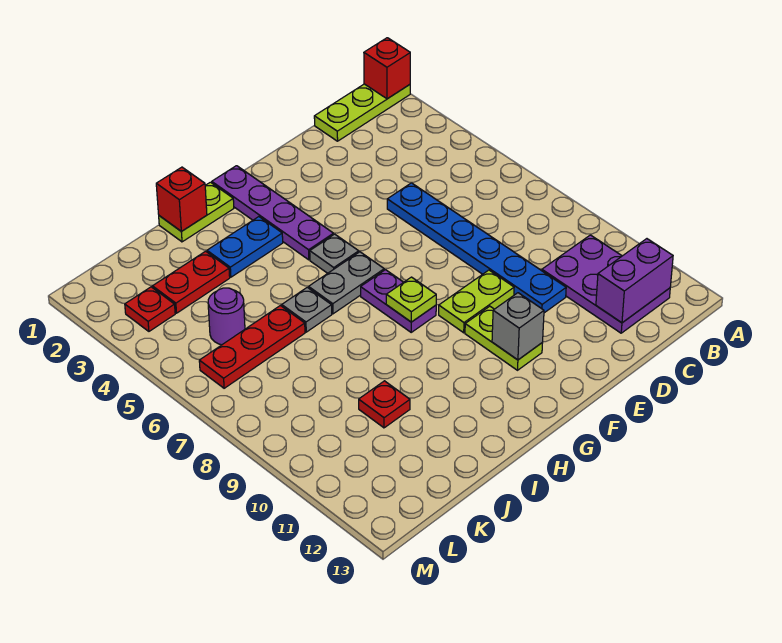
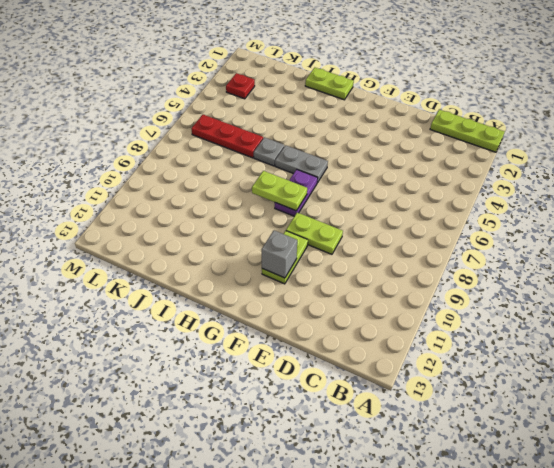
lime 1x2 plate [252,171,307,211] -> lime 1x1 plate [386,277,436,322]
none -> purple 2x3 plate [542,235,670,333]
none -> blue 1x6 plate [387,183,566,313]
none -> purple 1x4 plate [212,166,333,260]

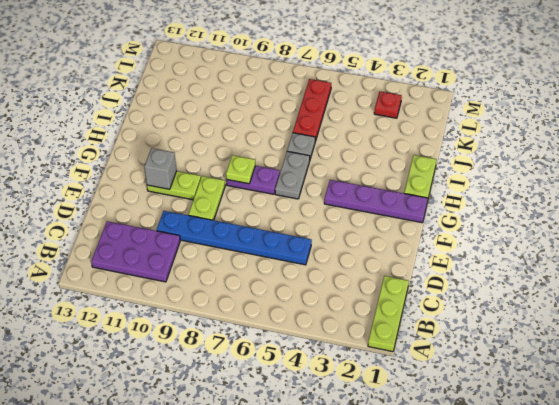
none -> grey 1x1 plate [310,234,359,273]
none -> blue 1x2 plate [207,217,283,277]
none -> red 1x2 plate [153,251,230,313]

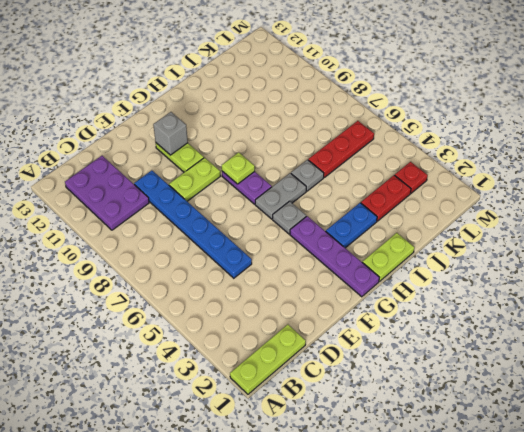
none -> red 1x1 plate [359,381,410,428]
none -> purple 1x1 round brick [208,288,245,345]
none -> red 1x1 brick [364,38,410,99]

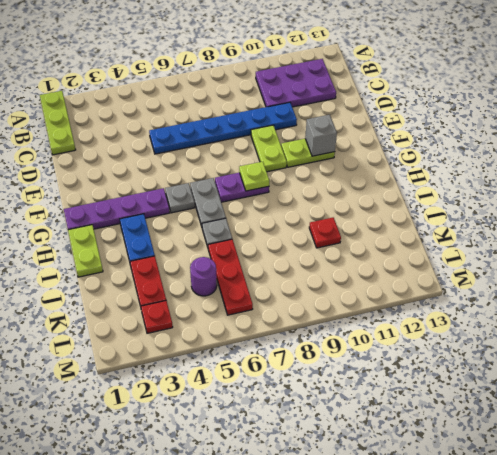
none -> red 1x1 brick [364,38,410,99]
none -> purple 1x2 brick [596,239,673,323]
none -> red 1x1 brick [156,167,207,231]

